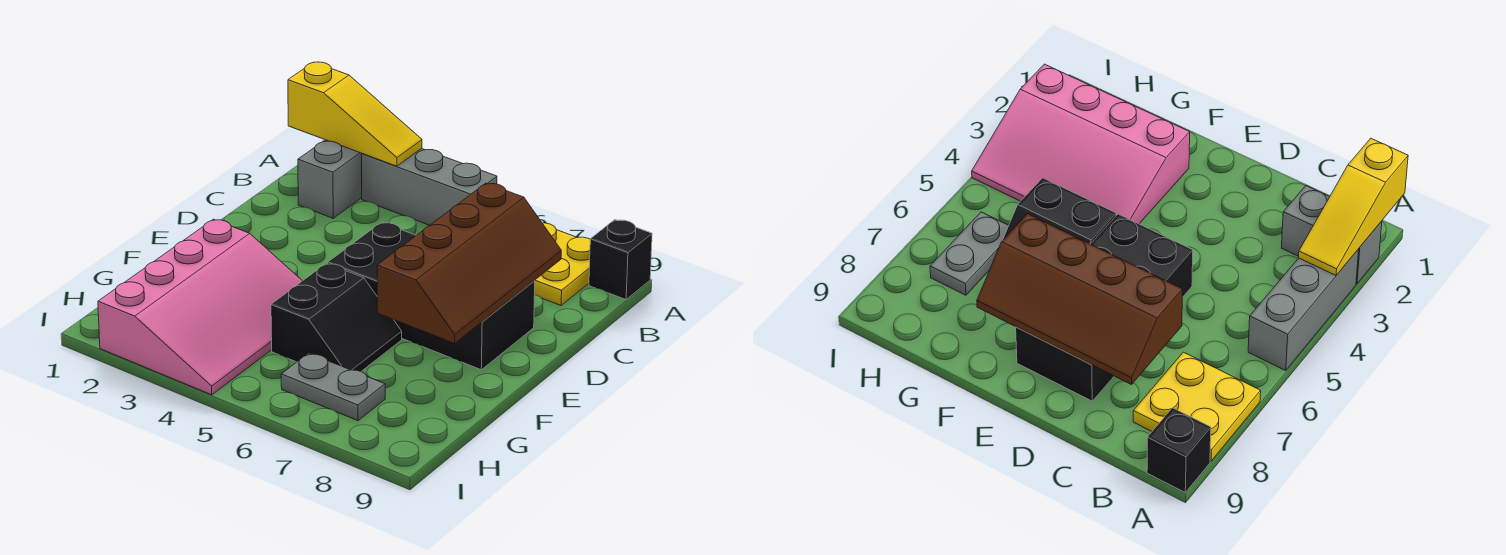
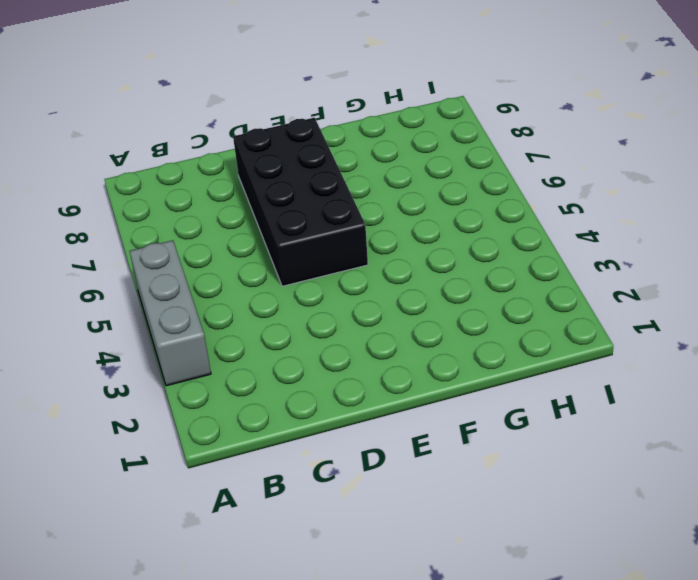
none -> grey 1x2 brick [298,140,362,218]
none -> yellow 2x2 plate [535,223,590,305]

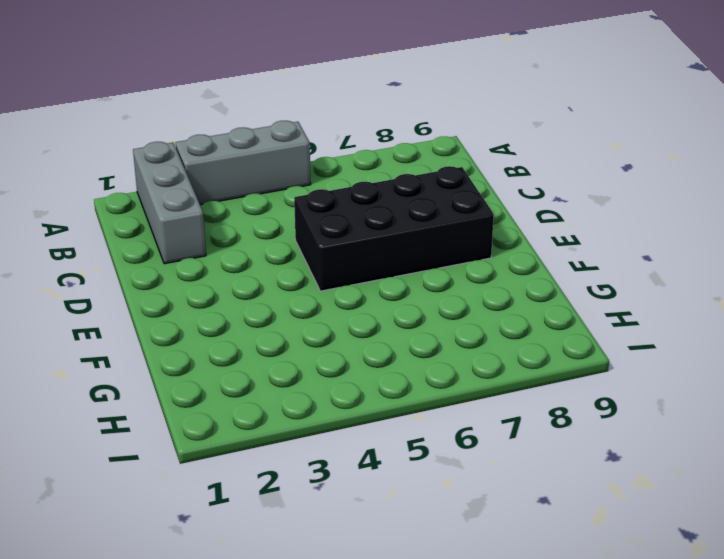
grey 1x3 brick [133,142,206,264] -> grey 1x2 brick [298,140,362,218]
none -> yellow 2x2 plate [535,223,590,305]
none -> black 1x1 brick [589,220,652,299]

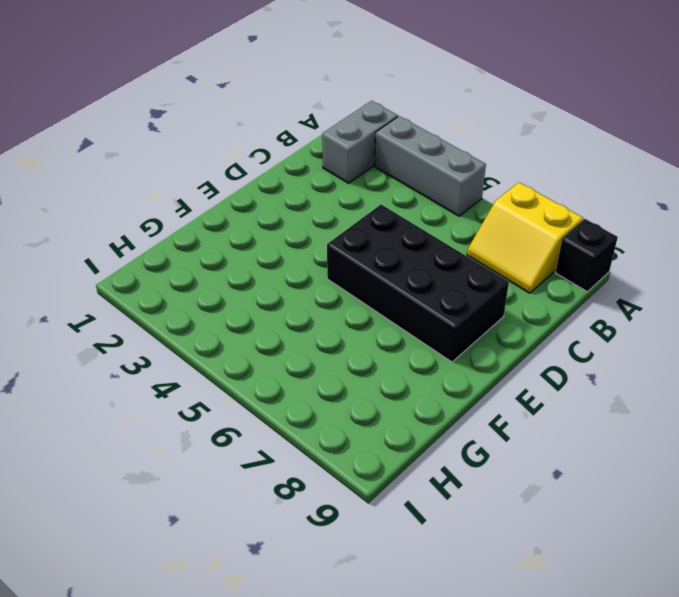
yellow 2x2 slope [467,182,583,293] -> yellow 2x2 plate [535,223,590,305]
none -> pink 3x4 slope [98,219,302,395]
none -> black 2x2 slope [271,263,402,371]

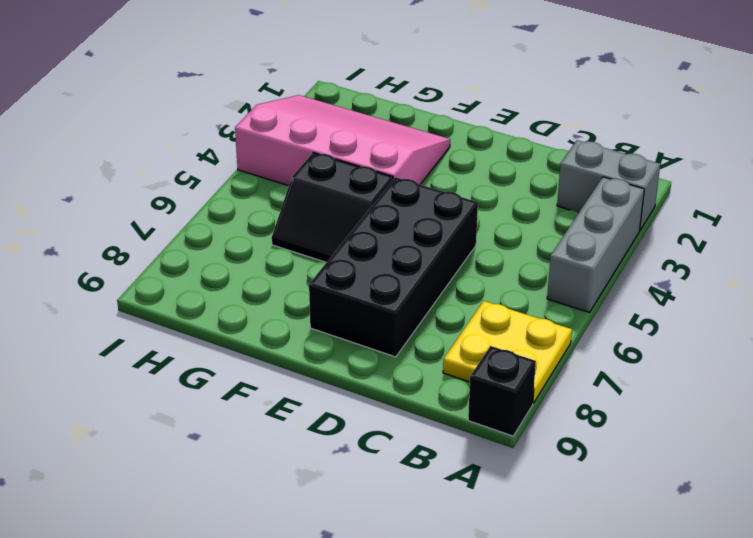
pink 3x4 slope [235,95,450,186] -> pink 3x4 slope turned to [98,219,302,395]
none -> grey 1x2 plate [281,353,385,421]
none -> yellow 1x3 slope [288,62,422,166]

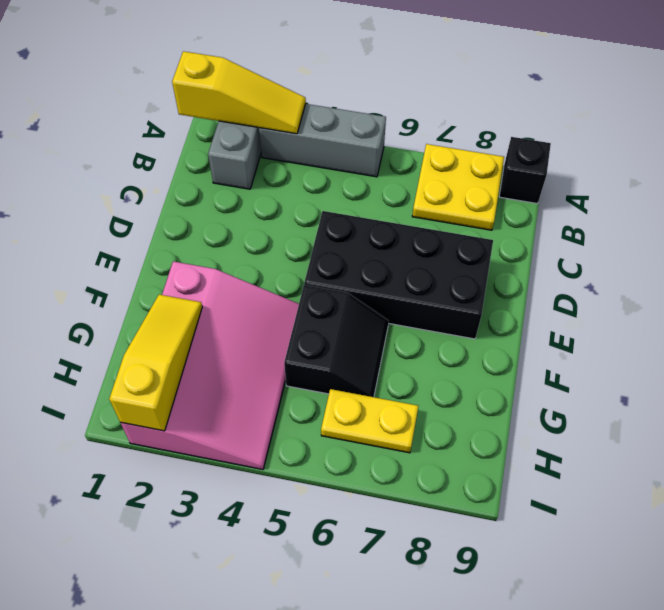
yellow 1x3 slope [109,295,202,431] -> none
yellow 1x2 plate [321,389,418,453] -> grey 1x2 plate [281,353,385,421]
none -> brown 2x4 slope [377,183,561,343]

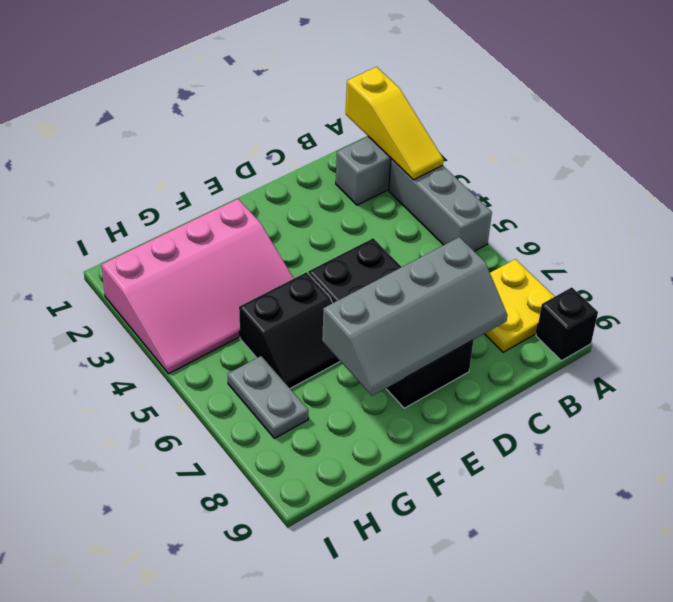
grey 2x4 slope [322,237,507,396] -> brown 2x4 slope [377,183,561,343]

